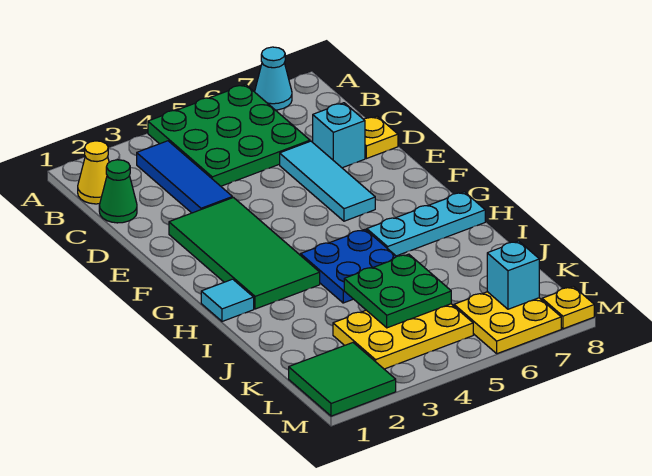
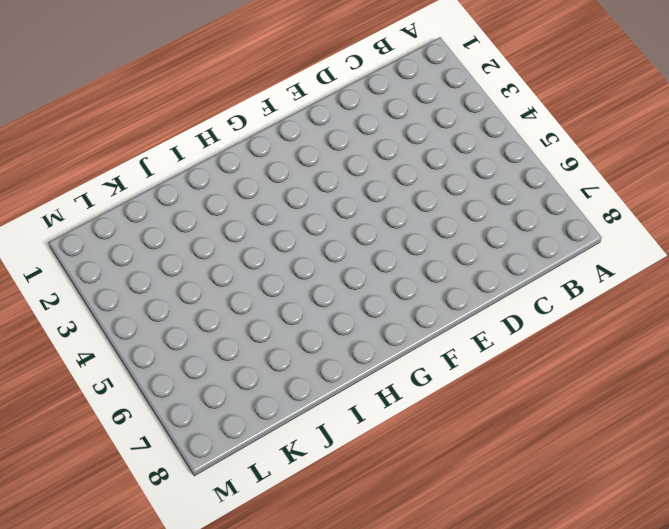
none -> green 3x3 plate [148,84,310,186]
none -> cyan 1x1 cone [255,47,292,110]
none -> yellow 1x1 cone [78,141,109,204]

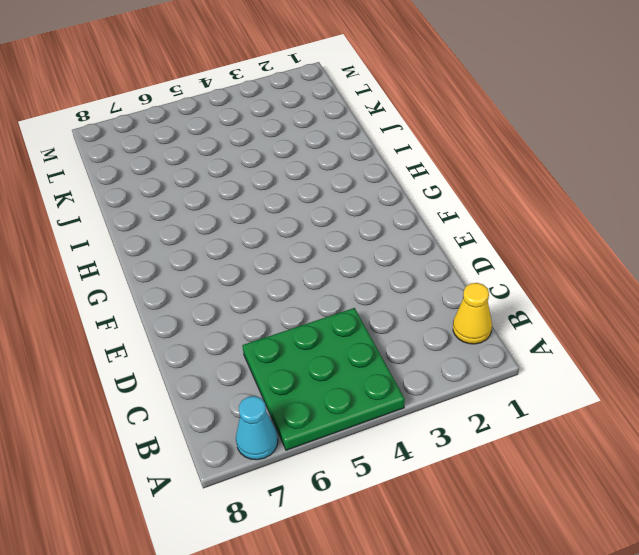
none -> blue 1x3 tile [137,141,232,213]
none -> green 1x1 cone [99,160,137,223]
none -> cyan 1x3 tile [280,141,375,221]

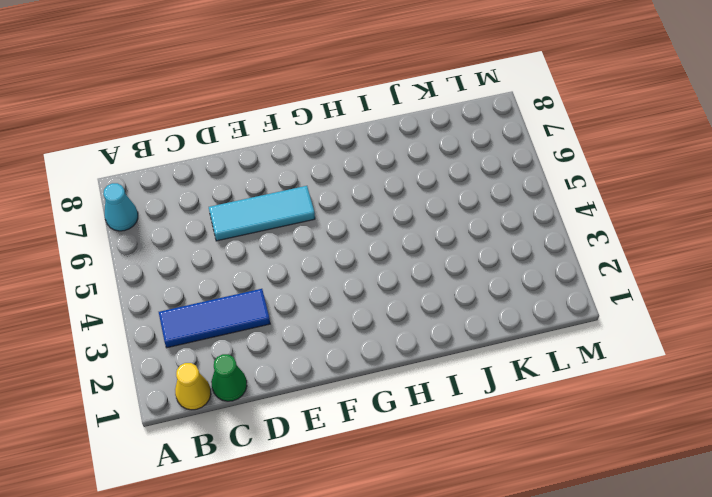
none -> green 3x3 plate [148,84,310,186]
none -> cyan 1x1 brick [313,103,365,168]
none -> yellow 1x1 plate [364,116,398,159]

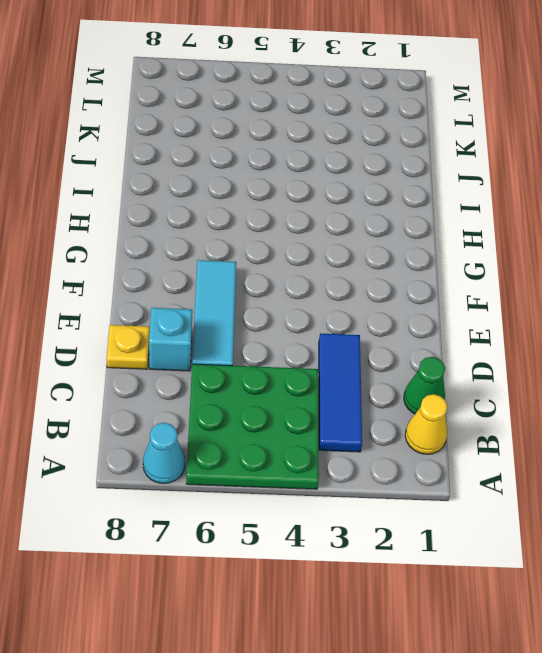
none -> green 2x4 tile [169,198,320,309]
none -> cyan 1x1 tile [201,279,254,321]
none -> blue 2x2 plate [301,230,397,303]

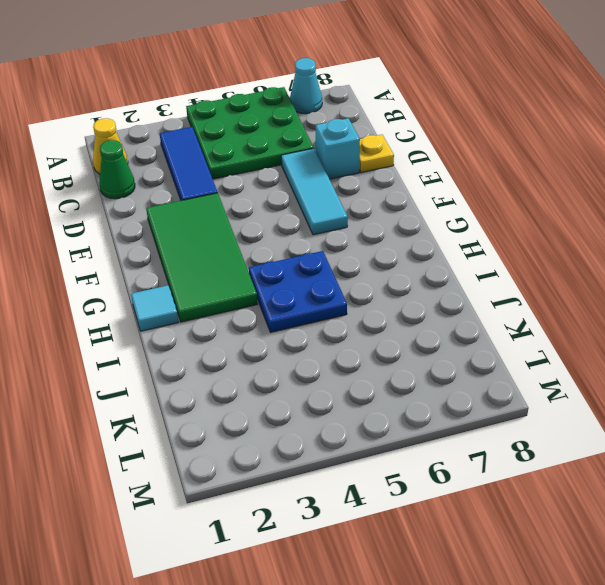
none -> cyan 1x3 plate [367,192,485,256]
none -> yellow 2x3 plate [333,304,473,369]
none -> green 2x2 tile [289,343,396,416]

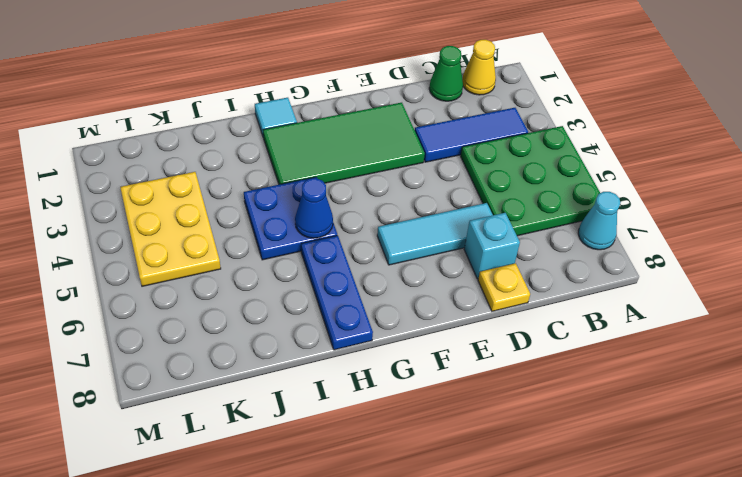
blue 1x1 cone [295,178,333,238] -> none
blue 1x3 plate [301,236,373,350] -> cyan 1x3 plate [367,192,485,256]
none -> green 2x2 tile [289,343,396,416]
none -> yellow 2x2 plate [454,292,561,354]
none -> yellow 1x1 plate [542,287,594,329]

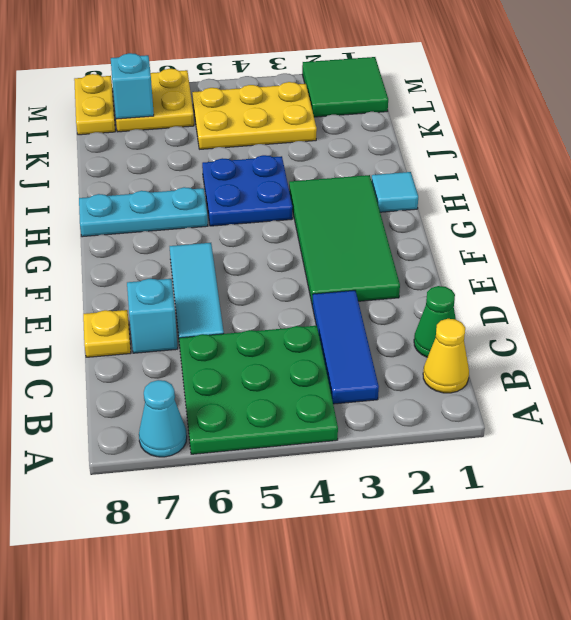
yellow 1x2 plate [74,74,115,135] -> yellow 1x1 plate [542,287,594,329]
none -> green 2x2 plate [344,254,451,328]

